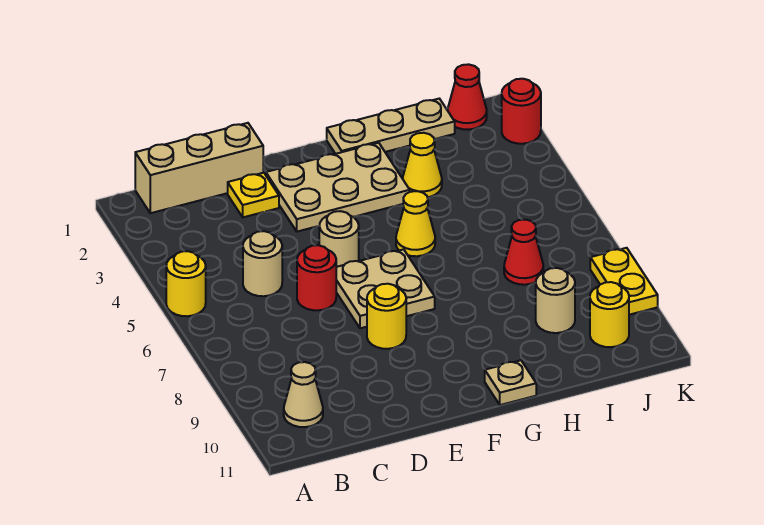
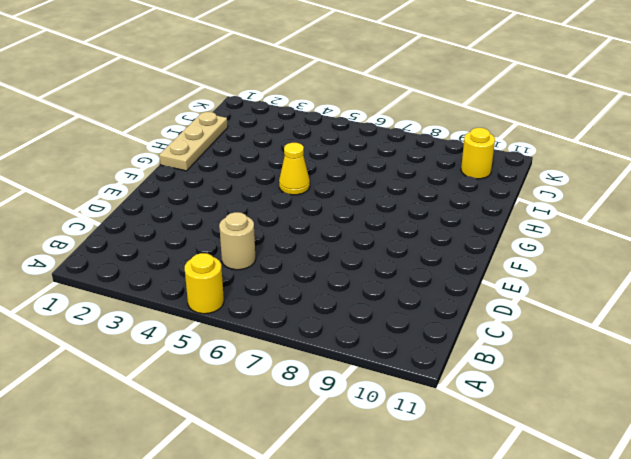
none -> tan 1x3 brick [135,123,263,213]
none -> tan 1x1 cone [284,362,323,427]
none -> yellow 1x1 plate [228,173,279,217]

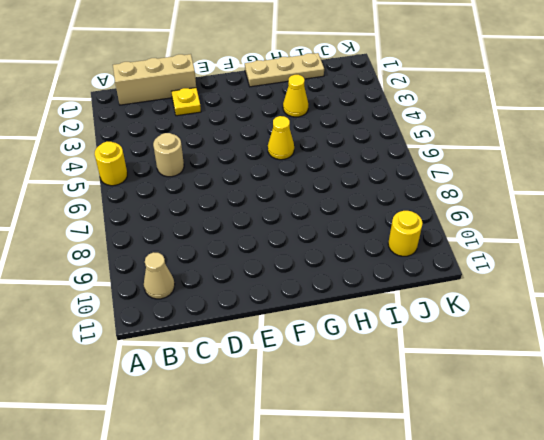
none -> red 1x1 round brick [297,245,336,310]
none -> tan 2x3 plate [266,143,410,232]
none -> tan 1x1 round brick [319,211,359,267]

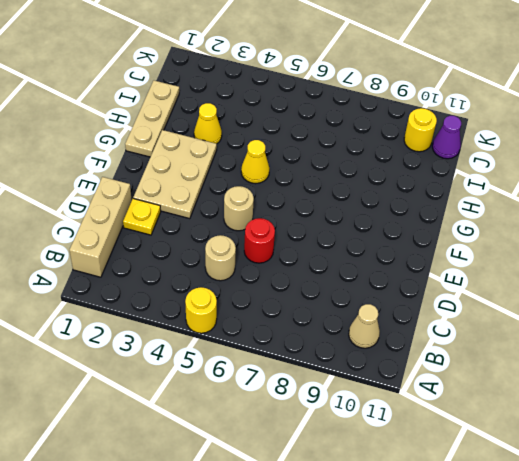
purple 1x1 cone [432,116,461,159] -> none
none -> tan 2x2 plate [336,249,435,328]
none -> yellow 1x1 round brick [367,284,406,349]
none -> tan 1x1 plate [485,360,536,405]

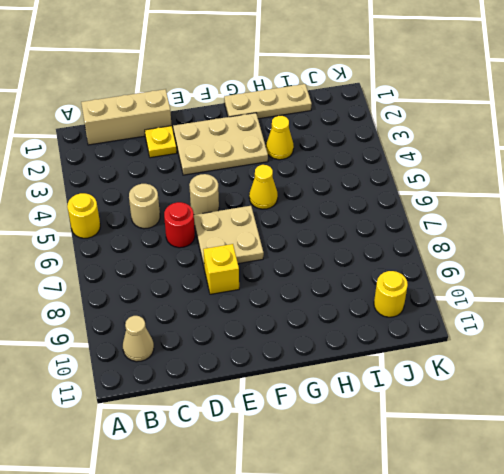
yellow 1x1 brick [203,244,239,294] -> yellow 1x1 round brick [367,284,406,349]
none -> tan 1x1 plate [485,360,536,405]
none -> red 1x1 cone [504,220,543,285]
none -> tan 1x1 round brick [536,268,575,333]

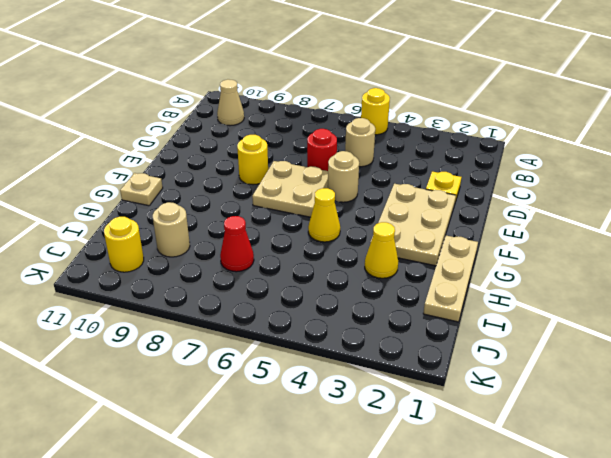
none -> tan 1x3 brick [135,123,263,213]
none -> red 1x1 cone [448,64,487,130]
none -> red 1x1 round brick [502,79,541,144]

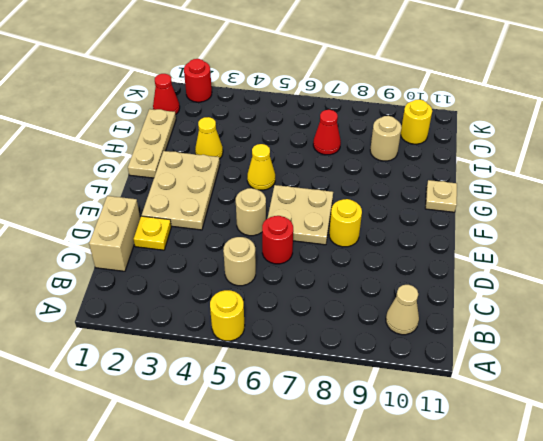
tan 1x2 brick [89,196,140,271] -> tan 1x3 brick [135,123,263,213]
none -> yellow 1x2 plate [590,248,658,315]

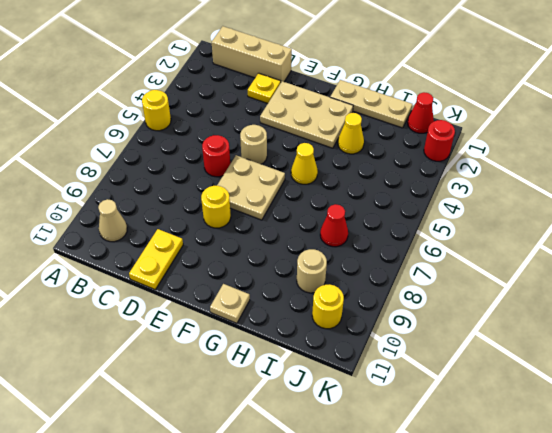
yellow 1x2 plate [129,229,183,289] -> yellow 1x2 plate moved to [590,248,658,315]
none -> tan 1x1 round brick [243,231,282,296]

